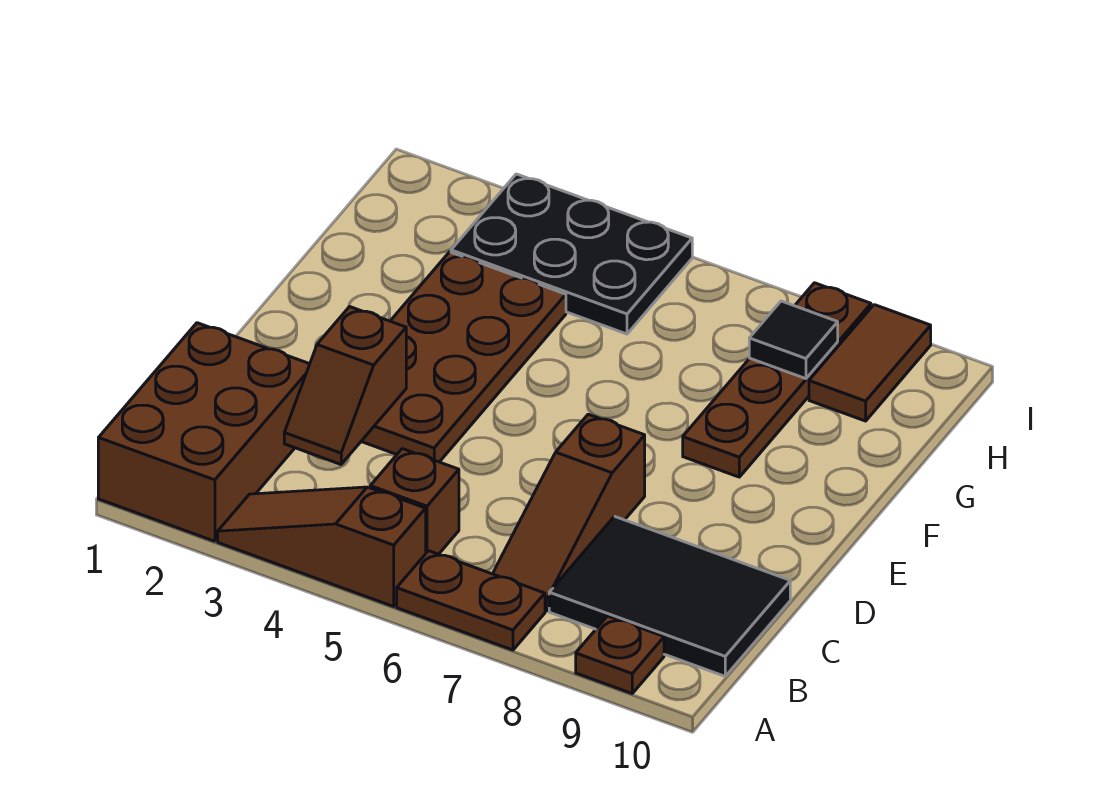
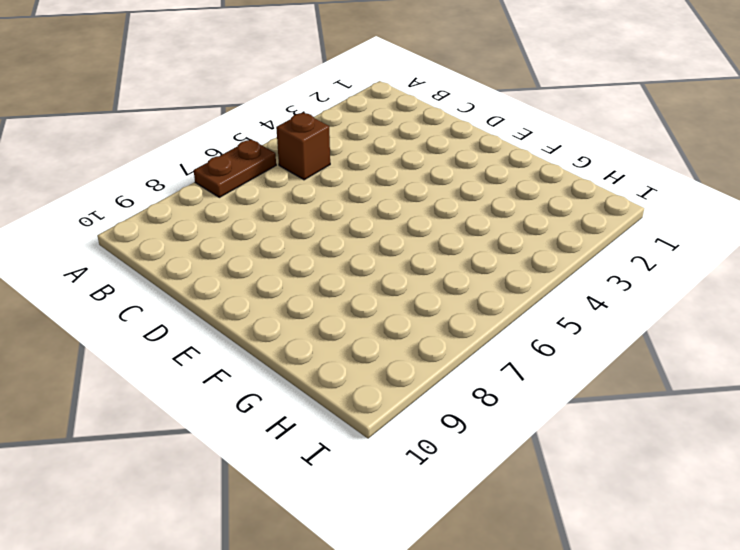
none -> brown 2x3 brick [98,323,310,541]
none -> brown 1x3 slope [218,487,426,607]
none -> brown 1x1 plate [576,616,664,693]

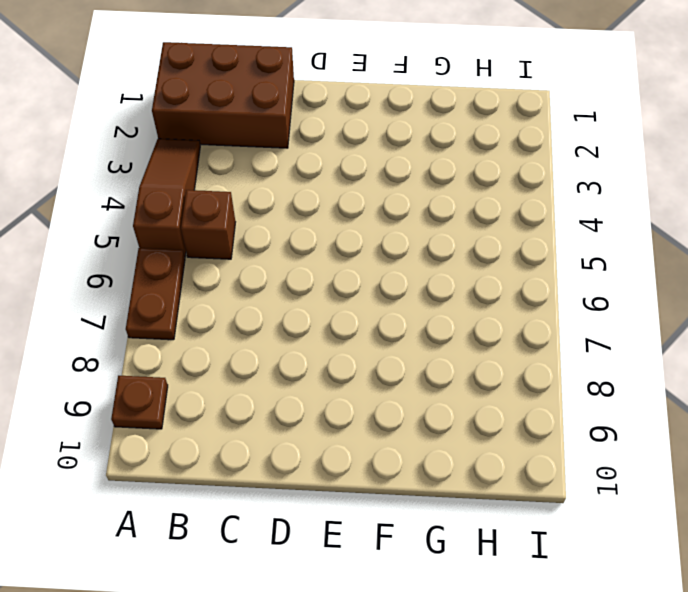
none -> brown 1x3 slope [493,414,645,611]
none -> black 2x3 tile [549,516,790,676]
none -> brown 2x4 plate [361,252,566,462]

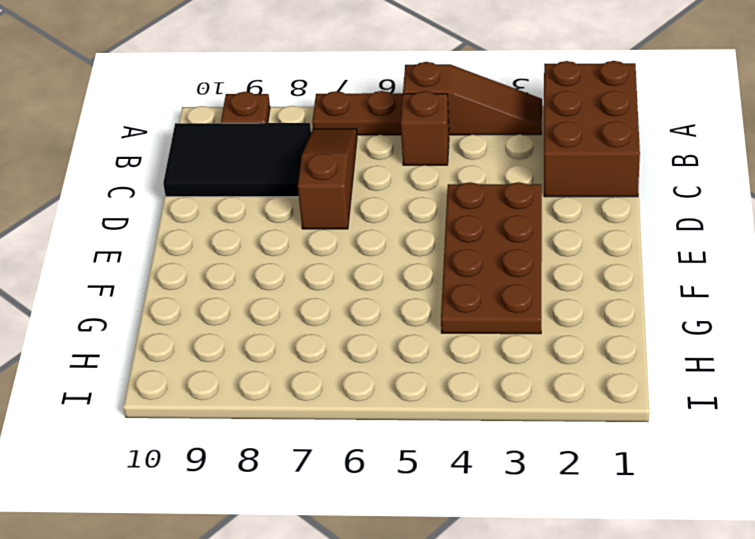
none -> brown 1x4 plate [683,283,871,477]
none -> black 2x3 plate [451,174,692,334]
none -> brown 1x2 tile [809,305,931,421]

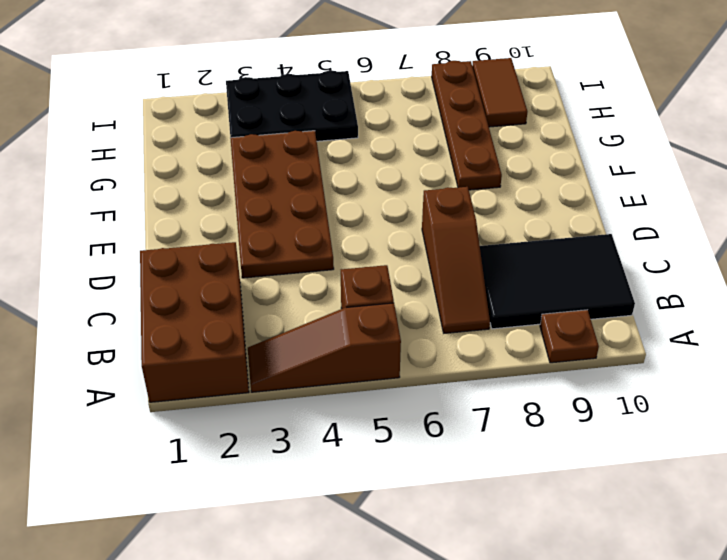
none -> brown 1x2 plate [397,551,545,650]
none -> brown 1x2 slope [284,307,406,464]
none -> black 1x1 tile [749,301,838,379]

